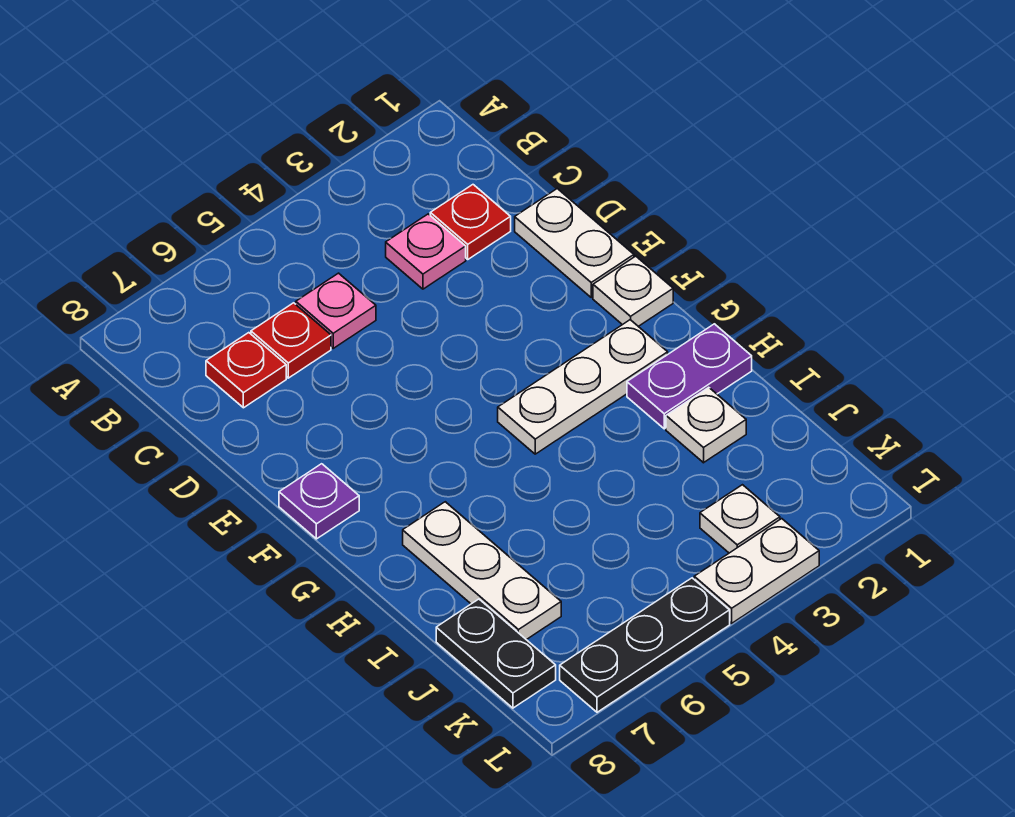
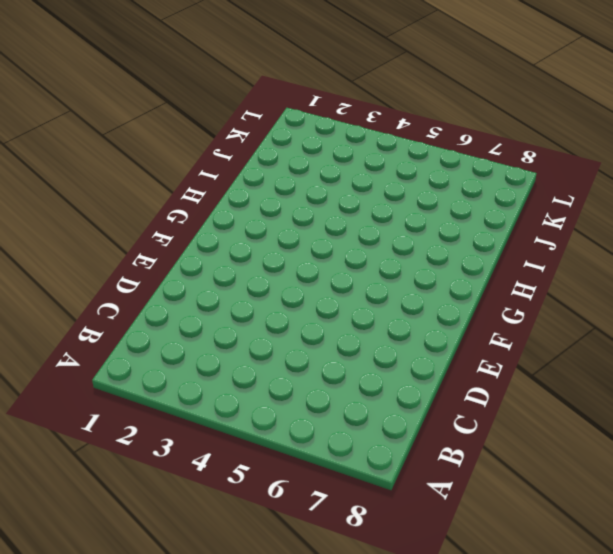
none -> red 1x1 plate [430,185,511,259]
none -> pink 1x1 plate [386,214,466,289]
none -> pink 1x1 plate [296,273,376,348]

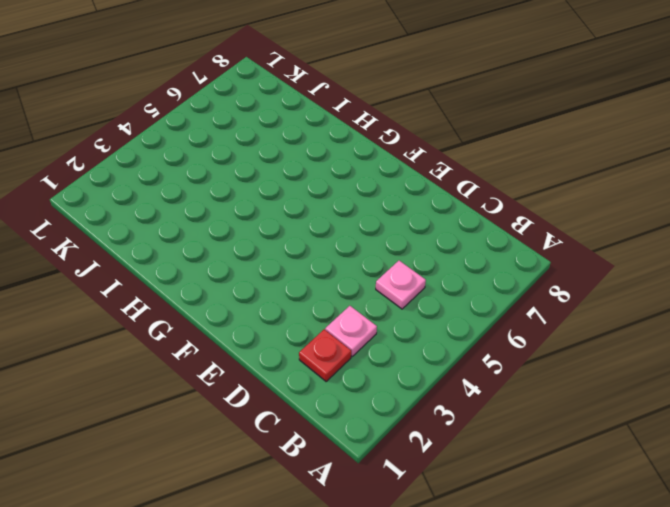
none -> red 1x1 plate [251,303,331,378]
none -> red 1x1 plate [206,333,286,408]
none -> white 1x2 plate [515,189,634,297]

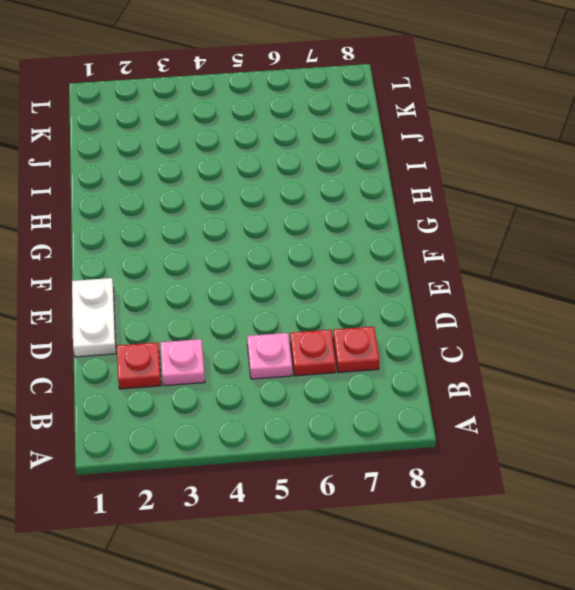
none -> white 1x1 plate [593,256,673,326]
none -> purple 1x1 plate [279,464,359,539]
none -> white 1x3 plate [498,320,668,454]

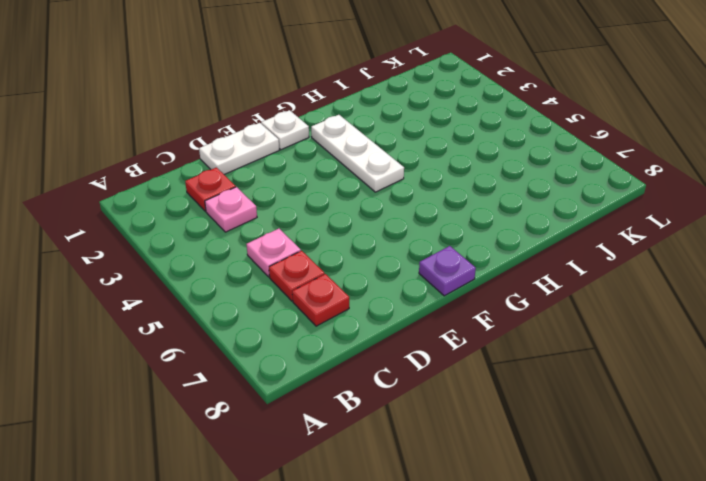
none -> purple 1x2 plate [627,324,752,429]
none -> white 1x3 plate [403,502,561,640]
none -> white 1x1 plate [666,387,746,463]

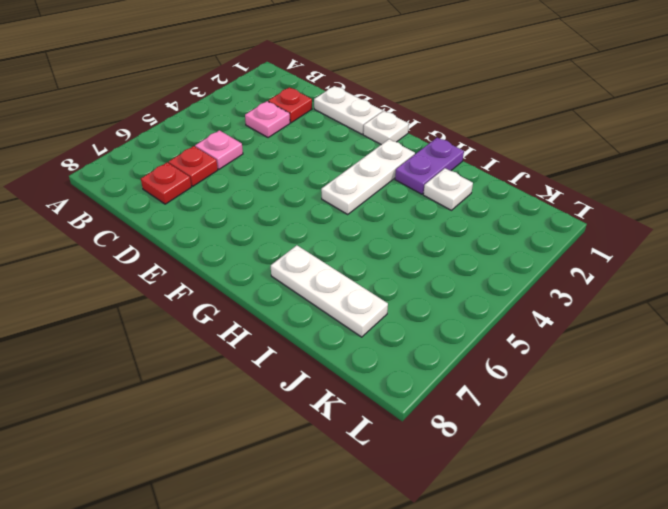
none -> purple 1x1 plate [279,464,359,539]
none -> black 1x2 plate [436,599,556,708]
none -> white 1x1 plate [700,485,780,553]

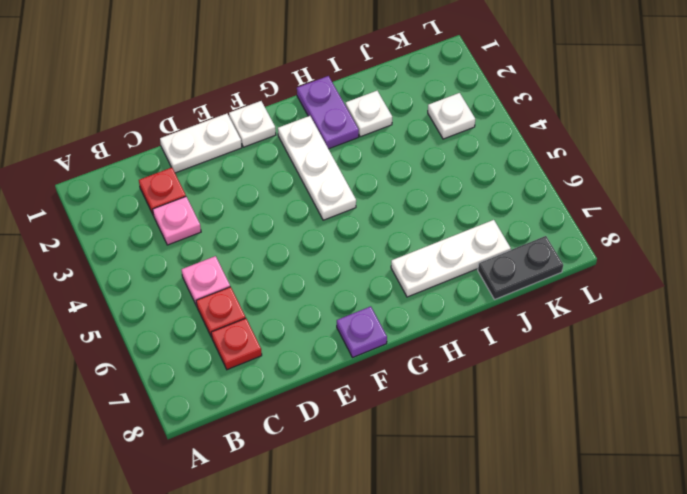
none -> white 1x2 plate [694,519,819,623]
none -> black 1x3 plate [560,578,730,712]

